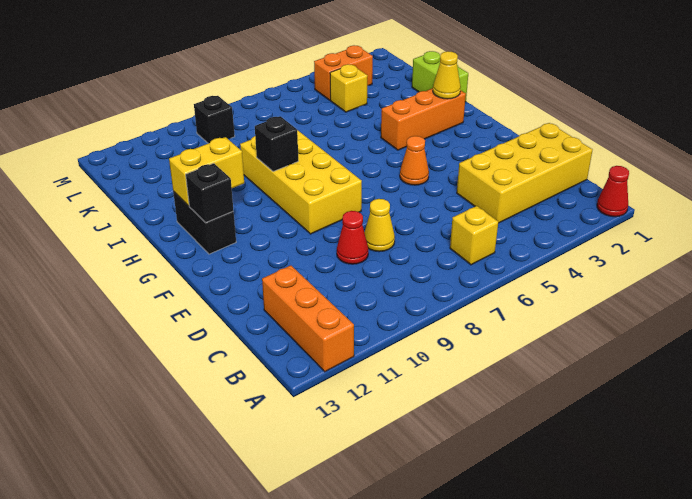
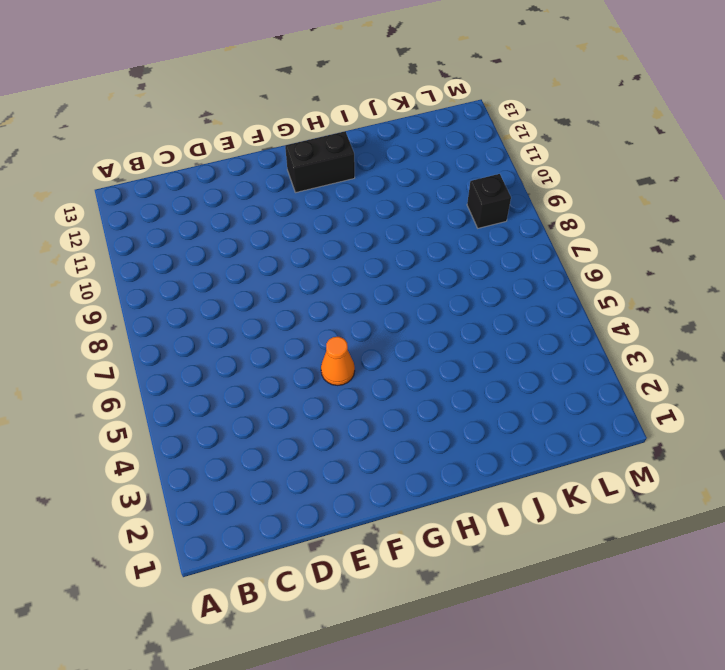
none -> red 1x1 cone [597,166,629,217]
none -> orange 1x3 brick [262,265,354,372]
none -> yellow 1x1 brick [450,206,498,265]

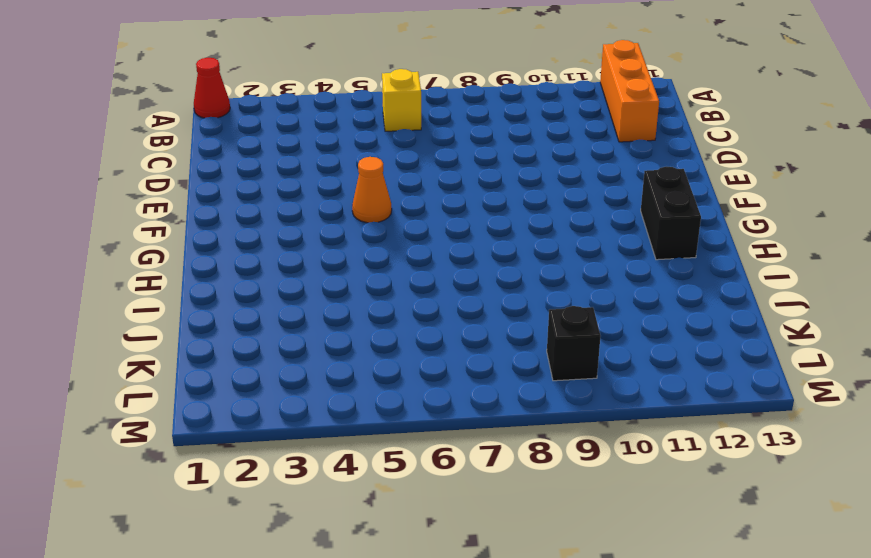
none -> yellow 2x4 brick [457,123,592,223]
none -> yellow 1x1 cone [364,199,395,252]
none -> red 1x1 cone [337,211,368,264]

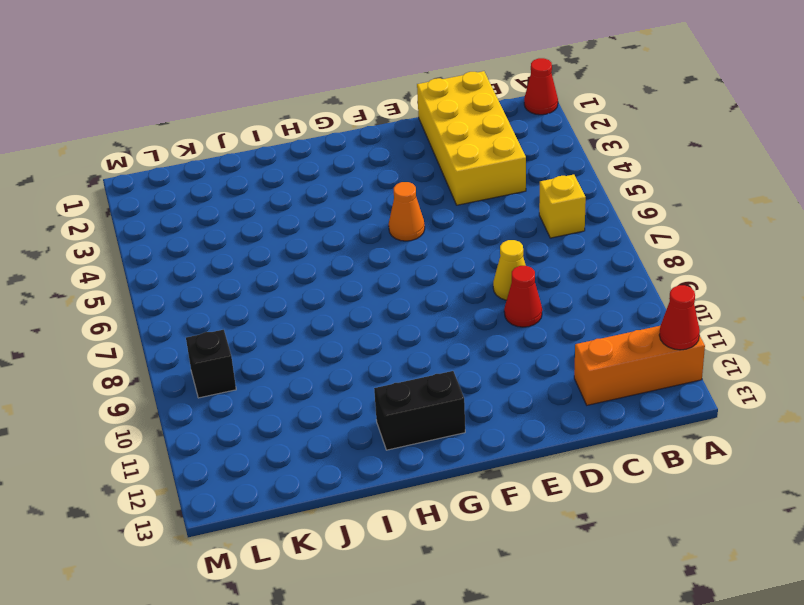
red 1x1 cone [659,285,700,350] -> none
none -> yellow 2x4 brick [240,130,362,234]
none -> orange 1x3 brick [381,88,466,150]
none -> lime 1x2 brick [412,51,468,102]

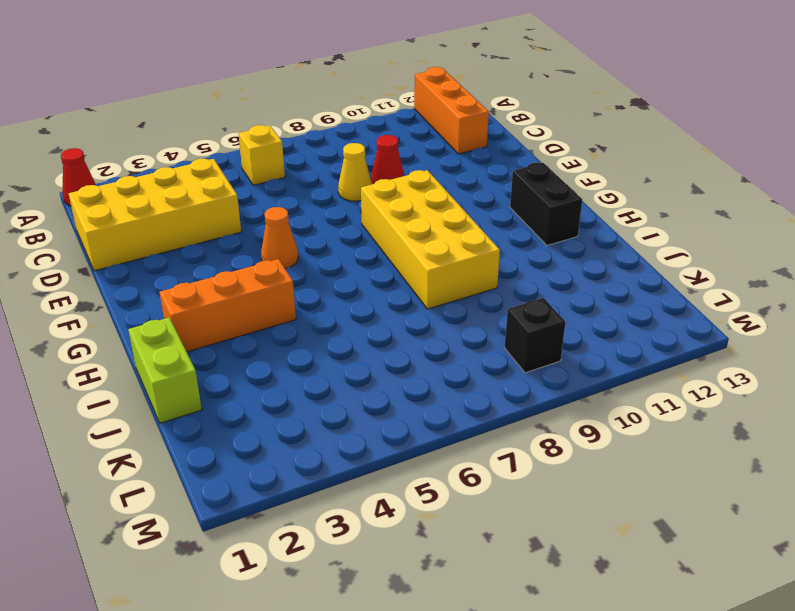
none -> yellow 1x1 brick [330,64,368,112]
none -> orange 1x2 brick [314,45,373,100]
none -> black 1x1 brick [186,163,234,223]

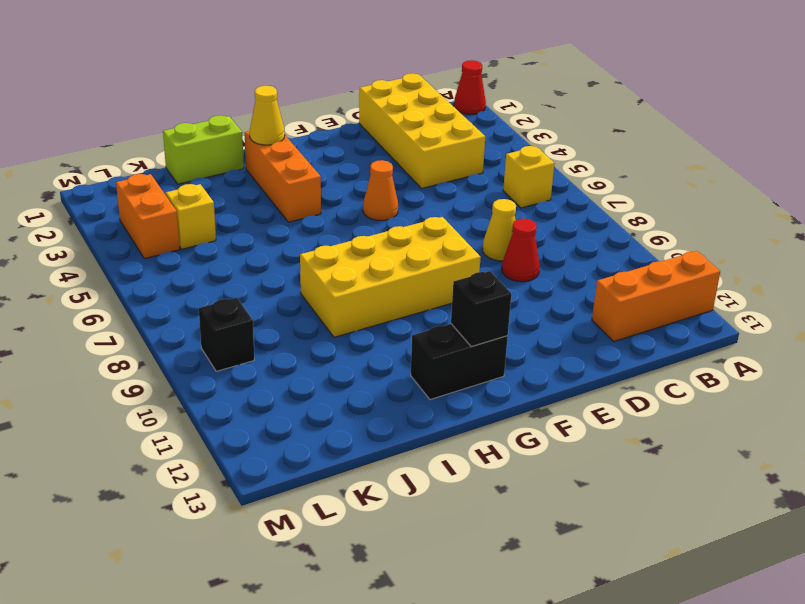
none -> black 1x1 brick [255,116,298,172]
none -> yellow 1x2 brick [169,137,244,206]

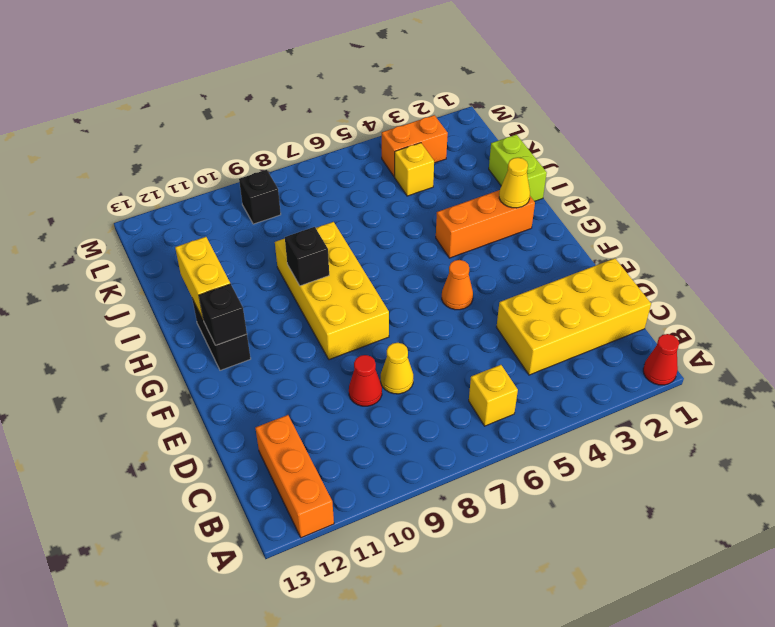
yellow 1x2 brick [175,237,230,319] -> yellow 1x2 brick turned to [169,137,244,206]

